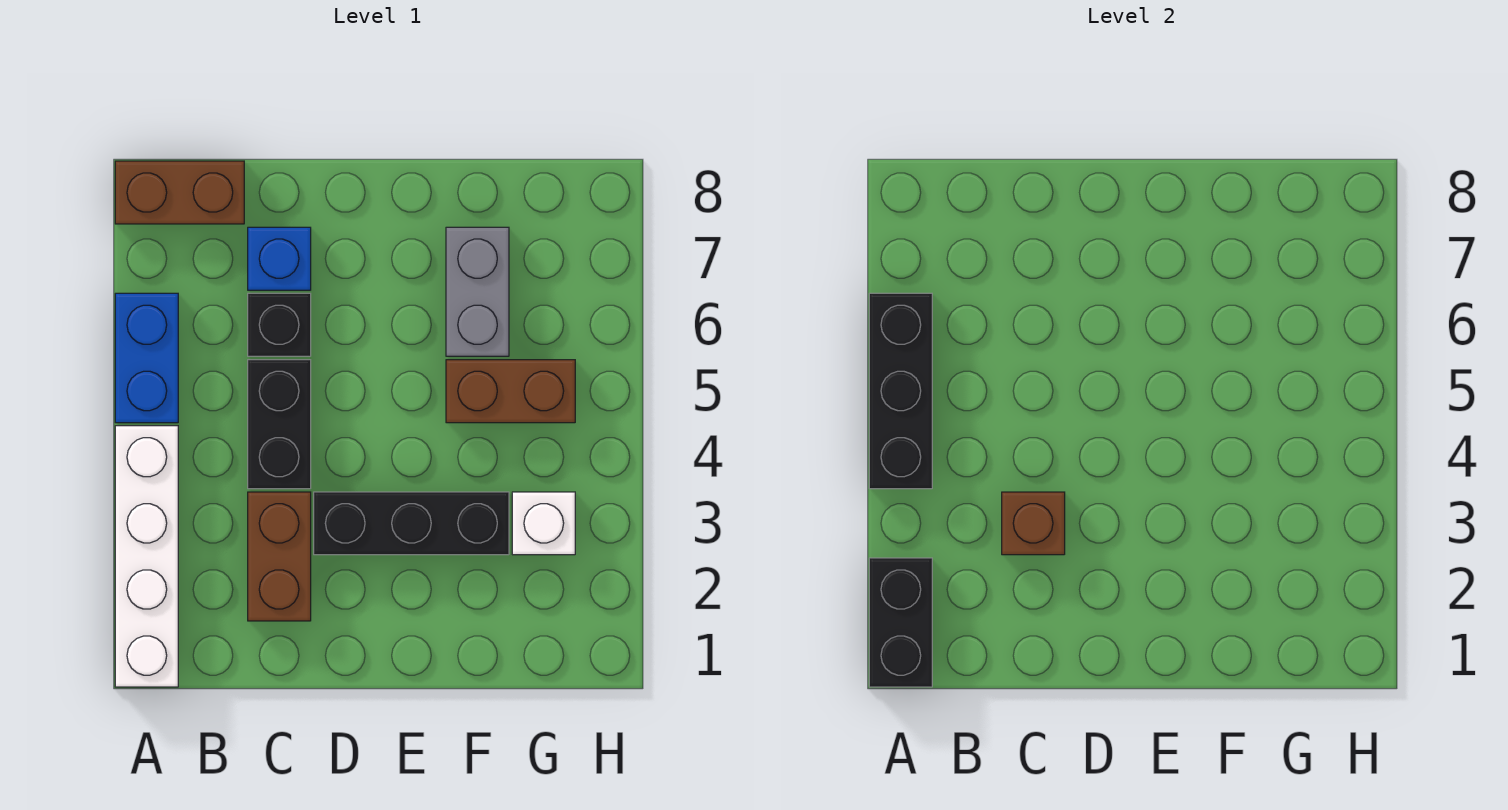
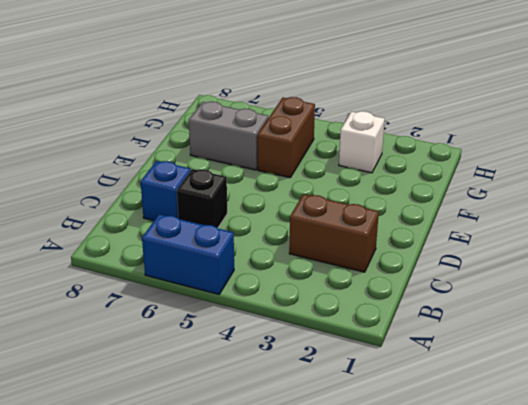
none -> white 1x4 brick [115,426,178,687]
none -> brown 1x2 brick [115,161,244,224]
none -> black 1x2 brick [248,360,311,489]

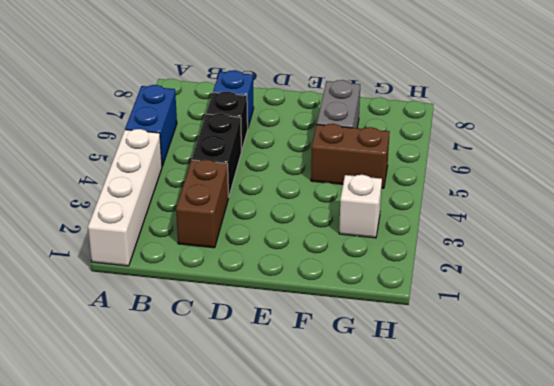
none -> brown 1x2 brick [115,161,244,224]
none -> black 1x3 brick [314,492,509,555]
none -> black 1x2 brick [869,558,932,687]

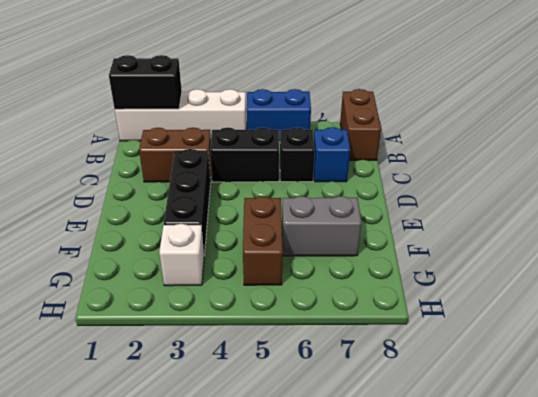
none -> black 1x3 brick [869,293,932,489]
none -> brown 1x1 brick [1002,492,1065,555]

